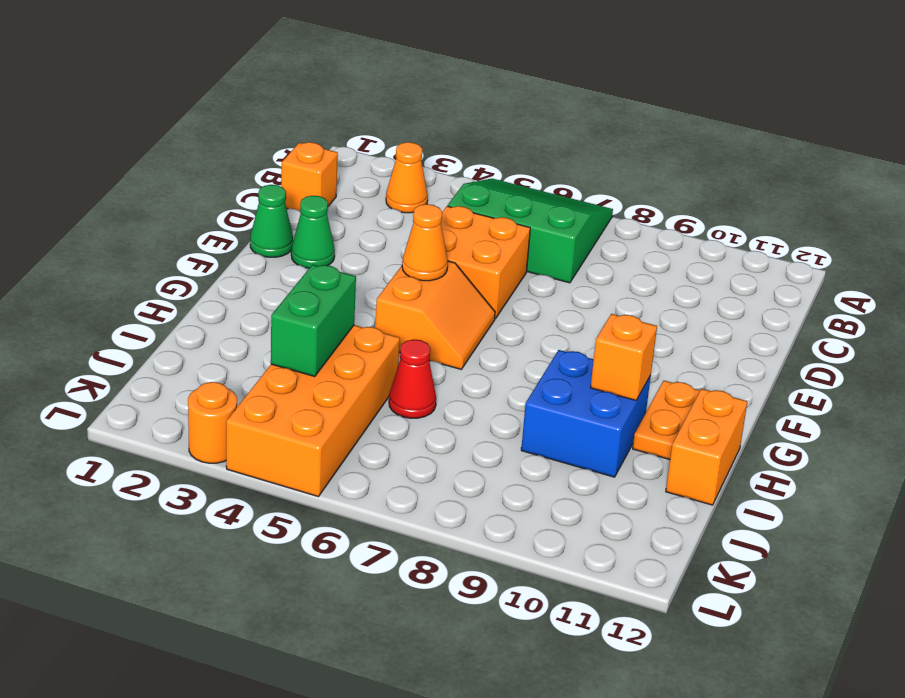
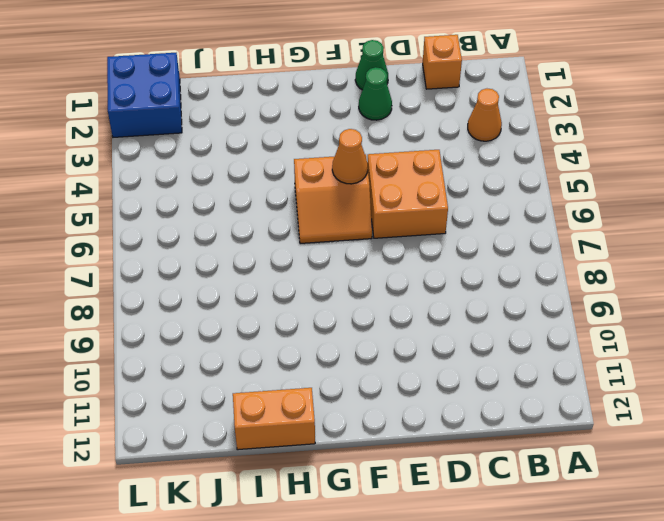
blue 2x2 brick [107,53,182,137] -> blue 2x2 brick moved to [521,350,651,477]
none -> green 3x3 slope [448,179,613,283]
none -> orange 1x2 plate [633,381,700,459]
none -> orange 2x4 brick [226,325,400,497]

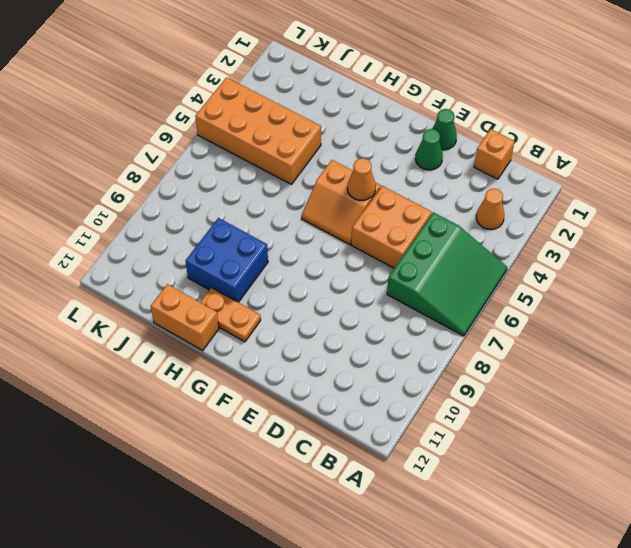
none -> red 1x1 cone [389,339,436,418]
none -> orange 1x1 round brick [188,382,237,463]
none -> orange 1x1 brick [591,314,657,400]

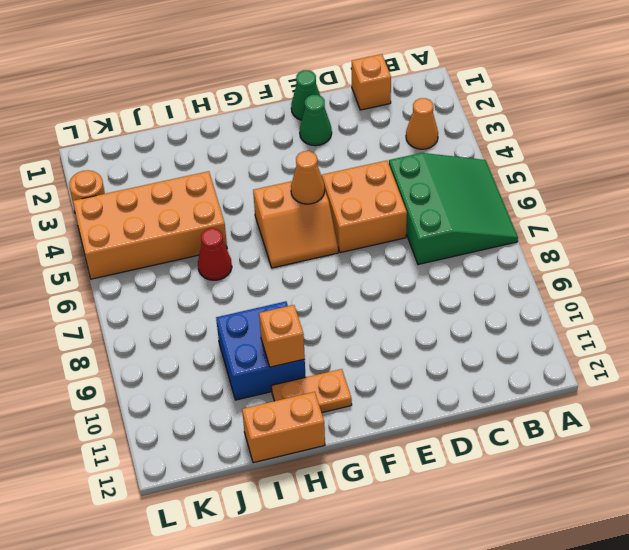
none -> green 1x2 brick [271,264,356,377]

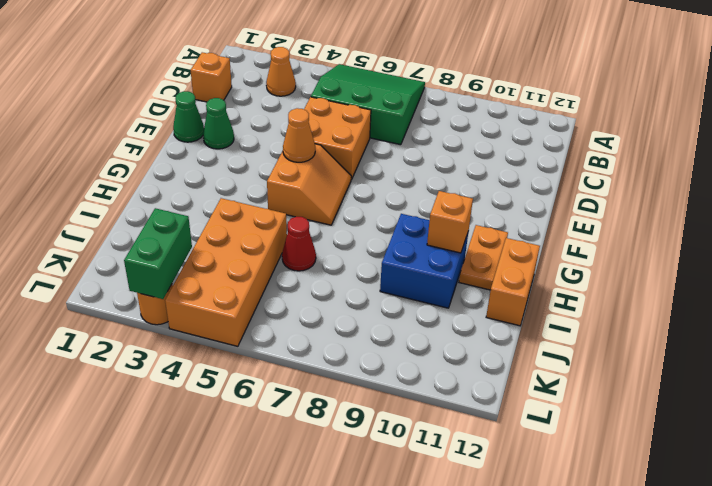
green 1x2 brick [124,208,192,299] -> green 1x2 brick moved to [271,264,356,377]

